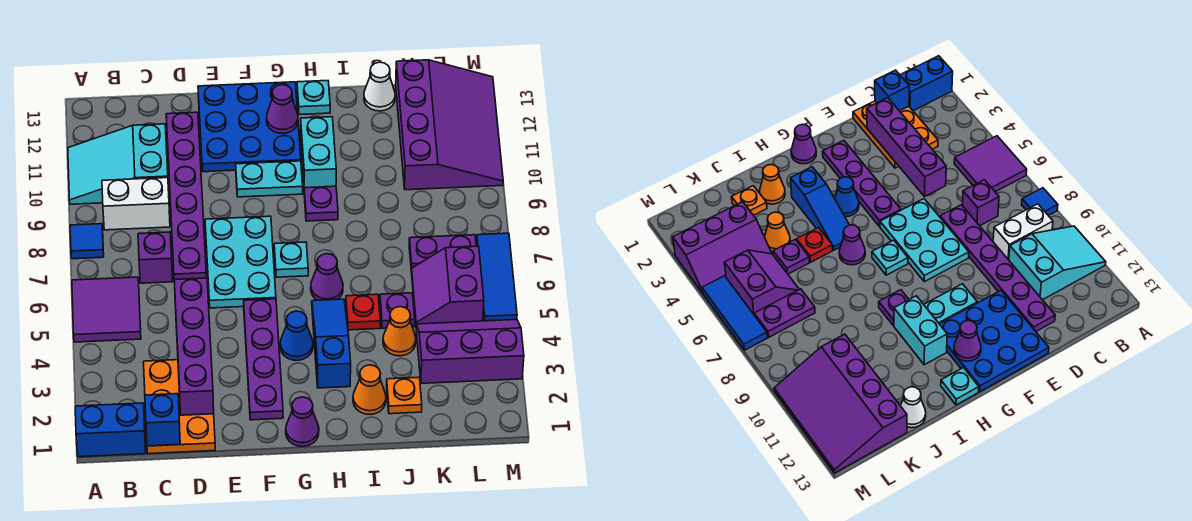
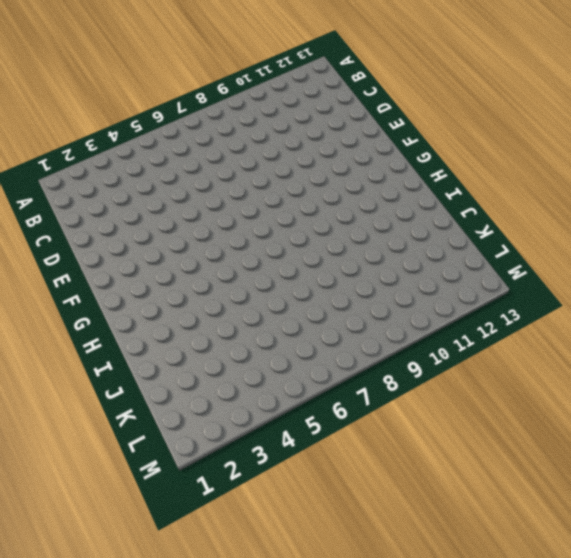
none -> blue 1x2 brick [75,403,146,457]
none -> purple 2x2 tile [72,277,141,342]
none -> blue 1x1 tile [70,224,104,259]
none -> cyan 2x3 slope [68,124,168,204]

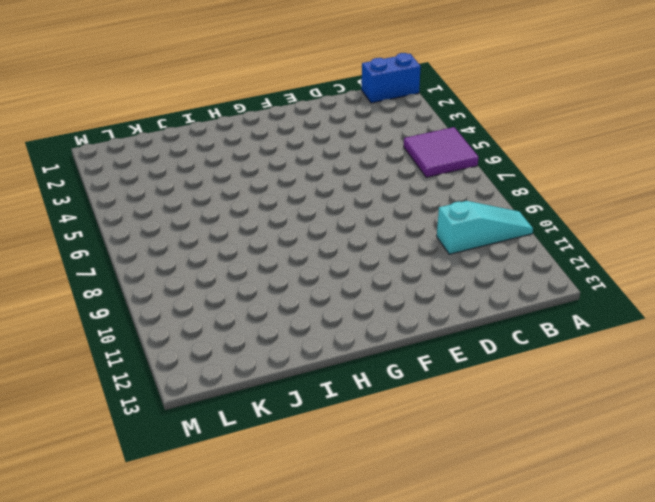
cyan 1x3 slope [437,201,533,254] -> cyan 2x3 slope [68,124,168,204]
none -> blue 1x1 tile [70,224,104,259]
none -> white 1x2 brick [102,178,170,230]
none -> orange 2x3 plate [144,360,215,454]
none -> purple 1x1 brick [138,232,173,283]

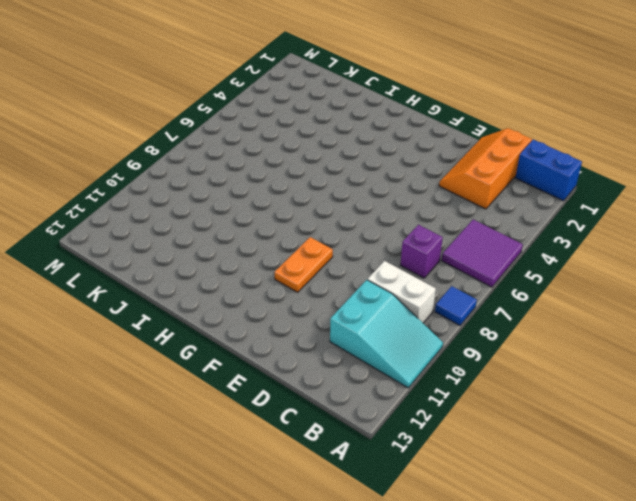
orange 2x3 slope [439,128,532,209] -> orange 2x3 plate [144,360,215,454]
orange 1x2 plate [275,237,333,292] -> cyan 1x2 plate [236,161,303,197]
none -> purple 1x6 plate [166,112,206,280]
none -> cyan 2x3 plate [205,216,276,308]
none -> blue 3x3 plate [198,82,301,172]
none -> purple 1x4 plate [244,299,283,420]

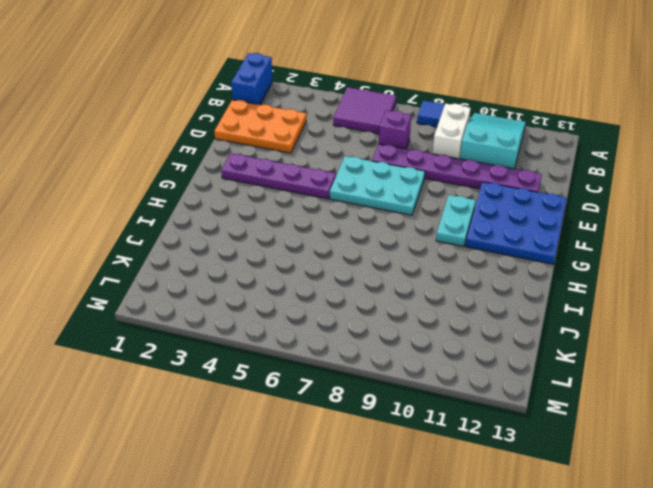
none -> purple 1x1 cone [286,397,319,447]
none -> blue 1x1 cone [280,311,313,360]
none -> cyan 1x1 plate [274,242,308,277]
none -> blue 1x3 slope [312,299,351,388]

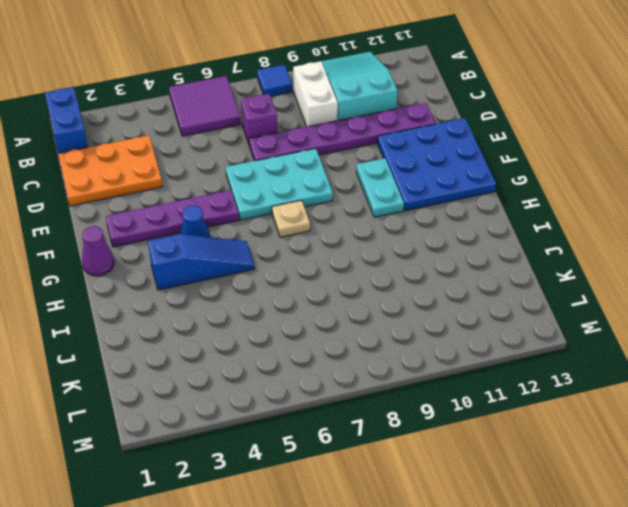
tan 1x1 plate [272,200,310,237] -> cyan 1x1 plate [274,242,308,277]
none -> purple 1x1 cone [311,254,343,300]
none -> purple 1x1 plate [304,186,338,221]
none -> cyan 1x2 brick [301,117,336,188]
none -> cyan 1x1 plate [297,81,330,115]

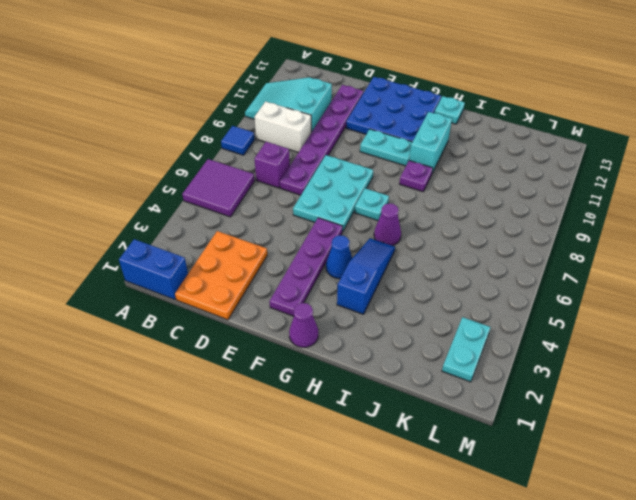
cyan 1x2 plate [442,317,491,382] -> purple 2x3 slope [416,320,524,383]
none -> orange 1x1 cone [353,365,386,414]
none -> red 1x1 plate [346,294,380,330]
none -> orange 1x1 plate [386,377,422,414]
none -> orange 1x1 cone [383,307,416,356]

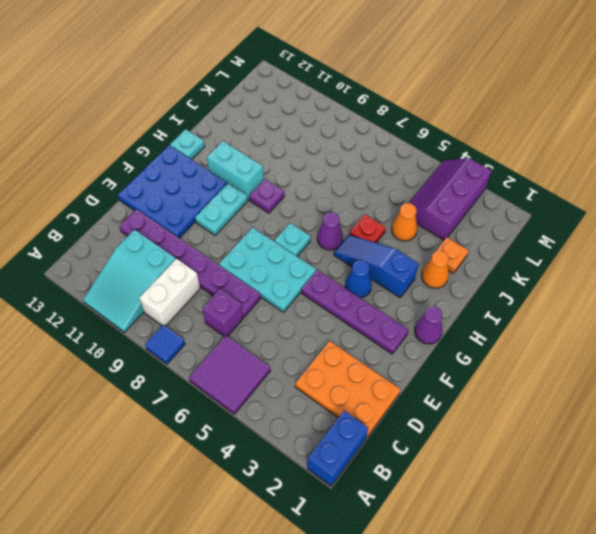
none -> purple 1x1 plate [380,293,415,328]
none -> white 1x1 cone [364,62,395,111]
none -> purple 2x2 slope [411,246,484,324]
none -> purple 1x2 plate [409,235,476,271]

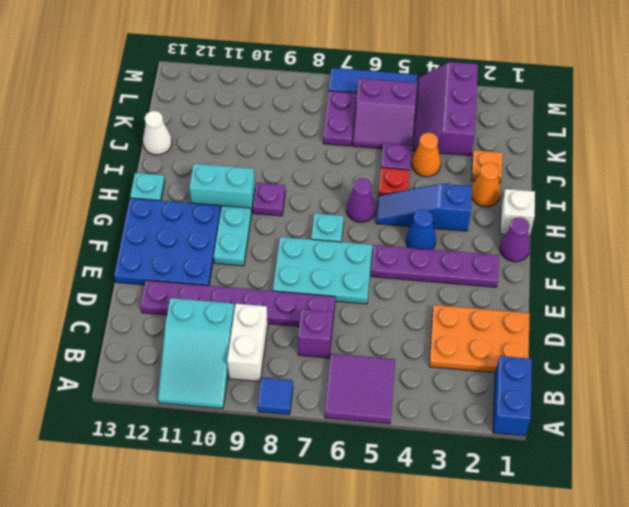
white 1x1 brick [500,189,535,236] -> none
none -> purple 3x4 slope [396,60,503,190]
none -> blue 1x1 brick [145,394,180,446]
none -> purple 1x4 brick [174,278,214,415]
none -> purple 1x1 cone [267,85,298,134]

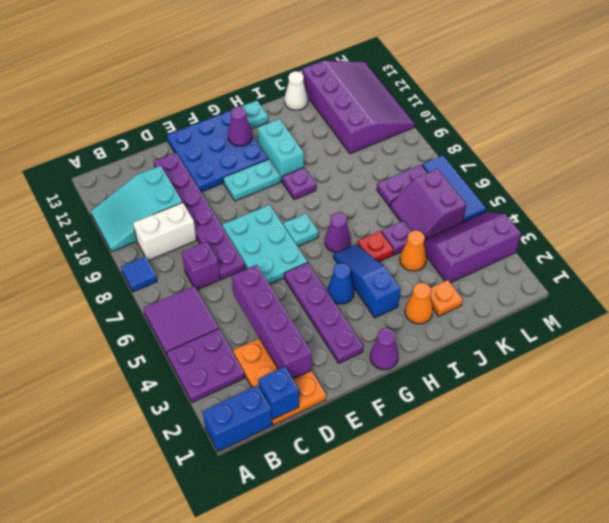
purple 2x2 plate [167,329,245,402] -> none

